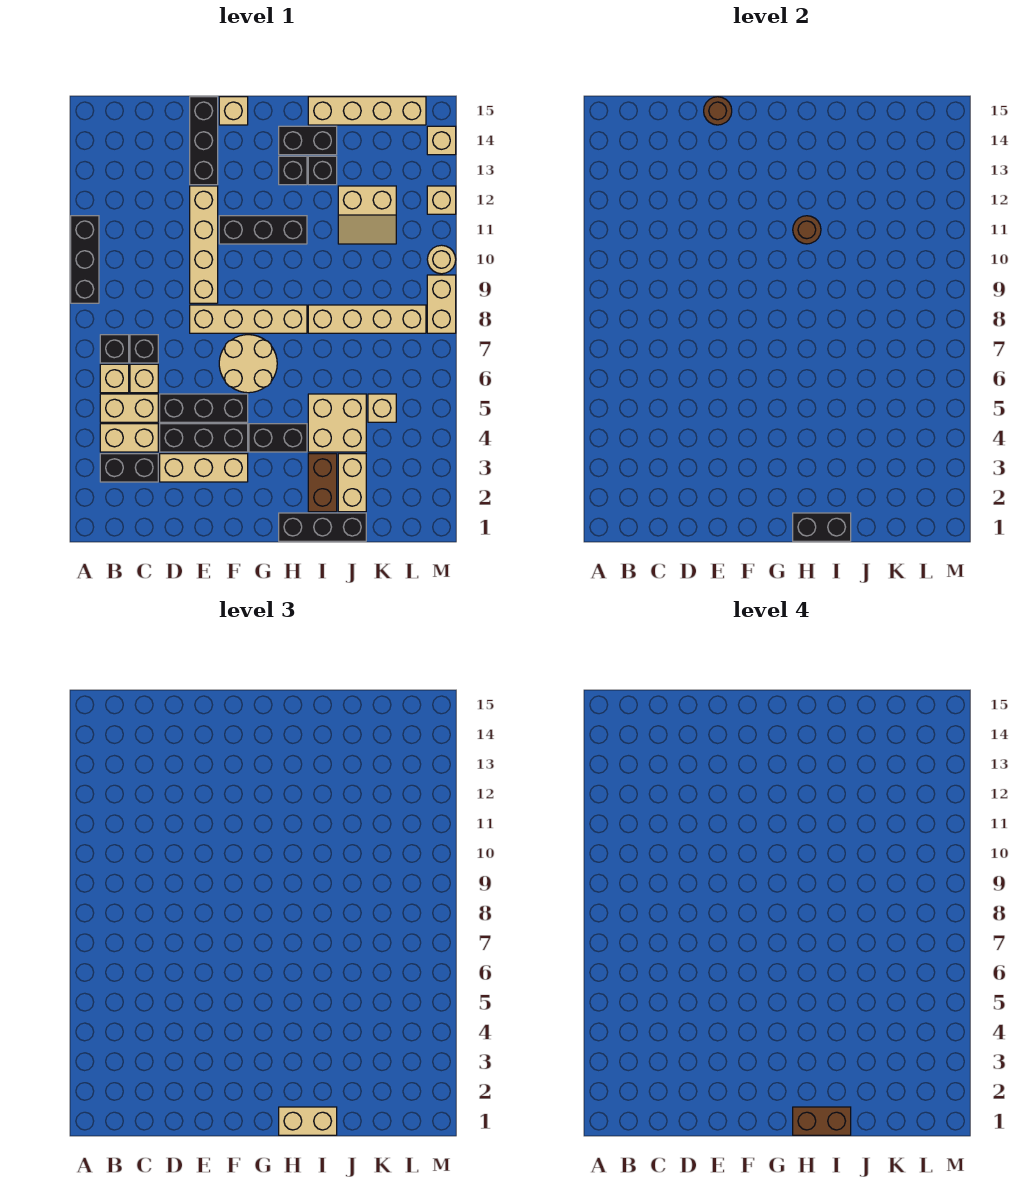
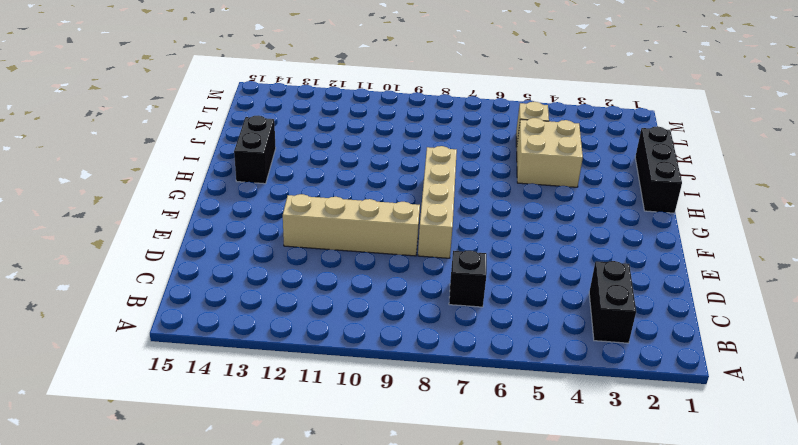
none -> black 1x3 brick [71,216,99,303]
none -> tan 1x2 brick [100,424,158,452]
none -> tan 1x2 brick [100,394,158,422]
none -> tan 1x1 brick [100,364,129,393]

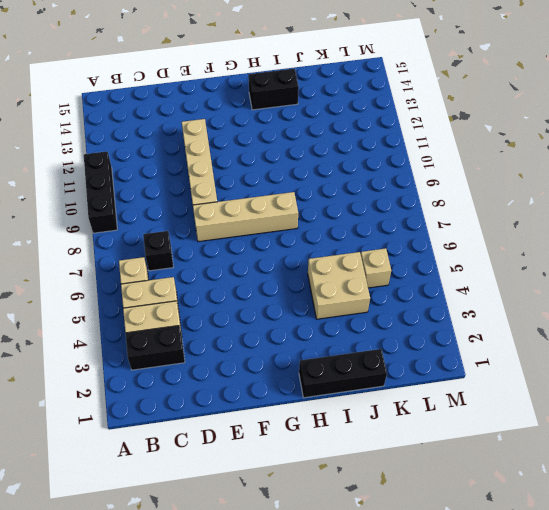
none -> black 1x1 brick [100,335,129,363]
none -> tan 1x1 brick [130,364,158,393]
none -> tan 1x3 brick [160,454,248,482]
none -> black 1x3 brick [160,424,248,452]

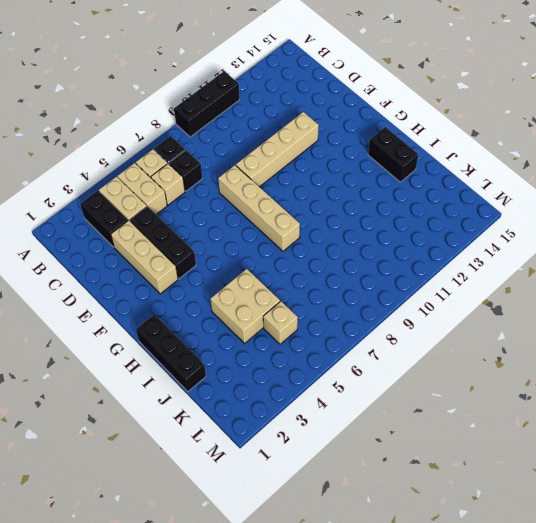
none -> black 1x3 brick [160,394,248,422]
none -> black 1x3 brick [190,97,218,185]
none -> tan 2x2 round brick [219,335,277,393]
none -> black 1x3 brick [219,216,307,244]

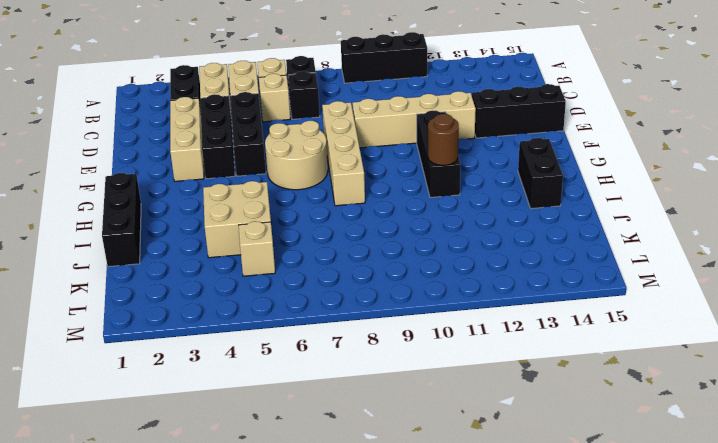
none -> tan 1x1 brick [219,97,248,125]
none -> black 1x2 brick [249,424,307,452]
none -> black 1x1 brick [279,156,307,185]
none -> brown 1x2 brick [308,454,337,512]

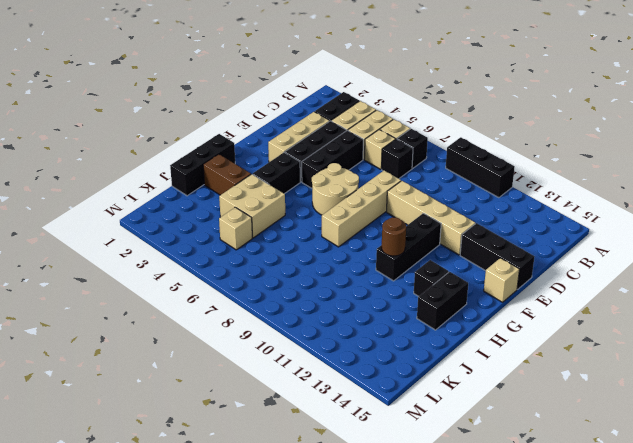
none -> tan 1x4 brick [308,305,426,333]
none -> black 1x1 brick [308,156,337,185]
none -> tan 1x4 brick [308,97,426,125]
none -> tan 1x2 brick [338,454,366,512]

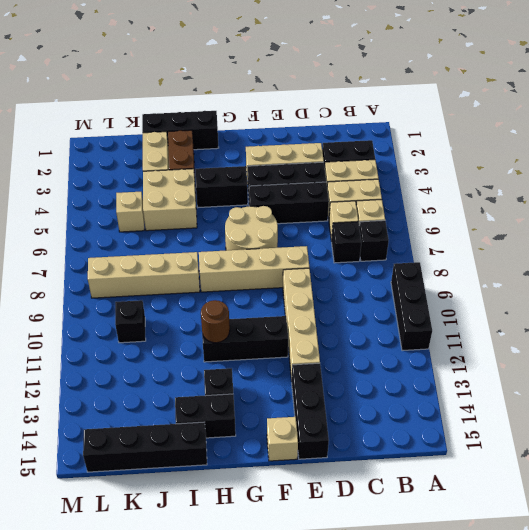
black 1x4 brick [83,422,207,472] -> tan 1x4 brick [308,97,426,125]
black 1x1 brick [115,300,146,343] -> black 1x1 brick moved to [308,156,337,185]
none -> tan 2x2 slope [338,186,396,244]
none -> tan 1x2 brick [427,275,456,333]
none -> tan 1x1 round brick [427,245,456,274]
none -> tan 1x1 brick [427,186,456,214]

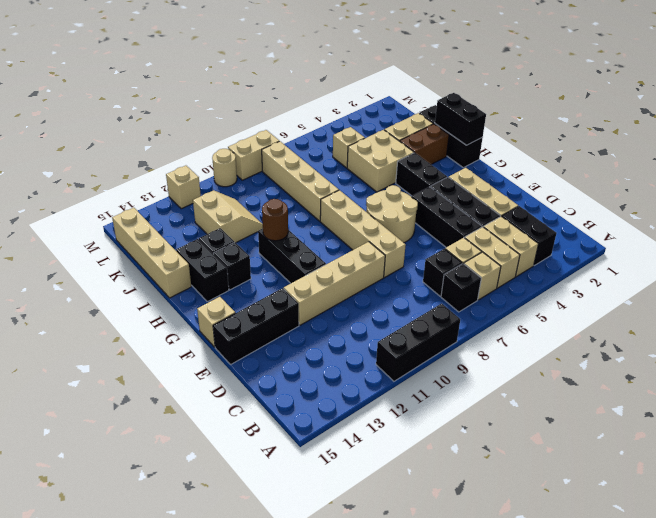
none -> tan 1x1 brick [427,126,456,155]
none -> brown 1x1 round brick [704,97,732,125]
none -> tan 1x2 brick [279,1107,337,1135]
none -> brown 1x2 brick [793,1107,851,1135]

